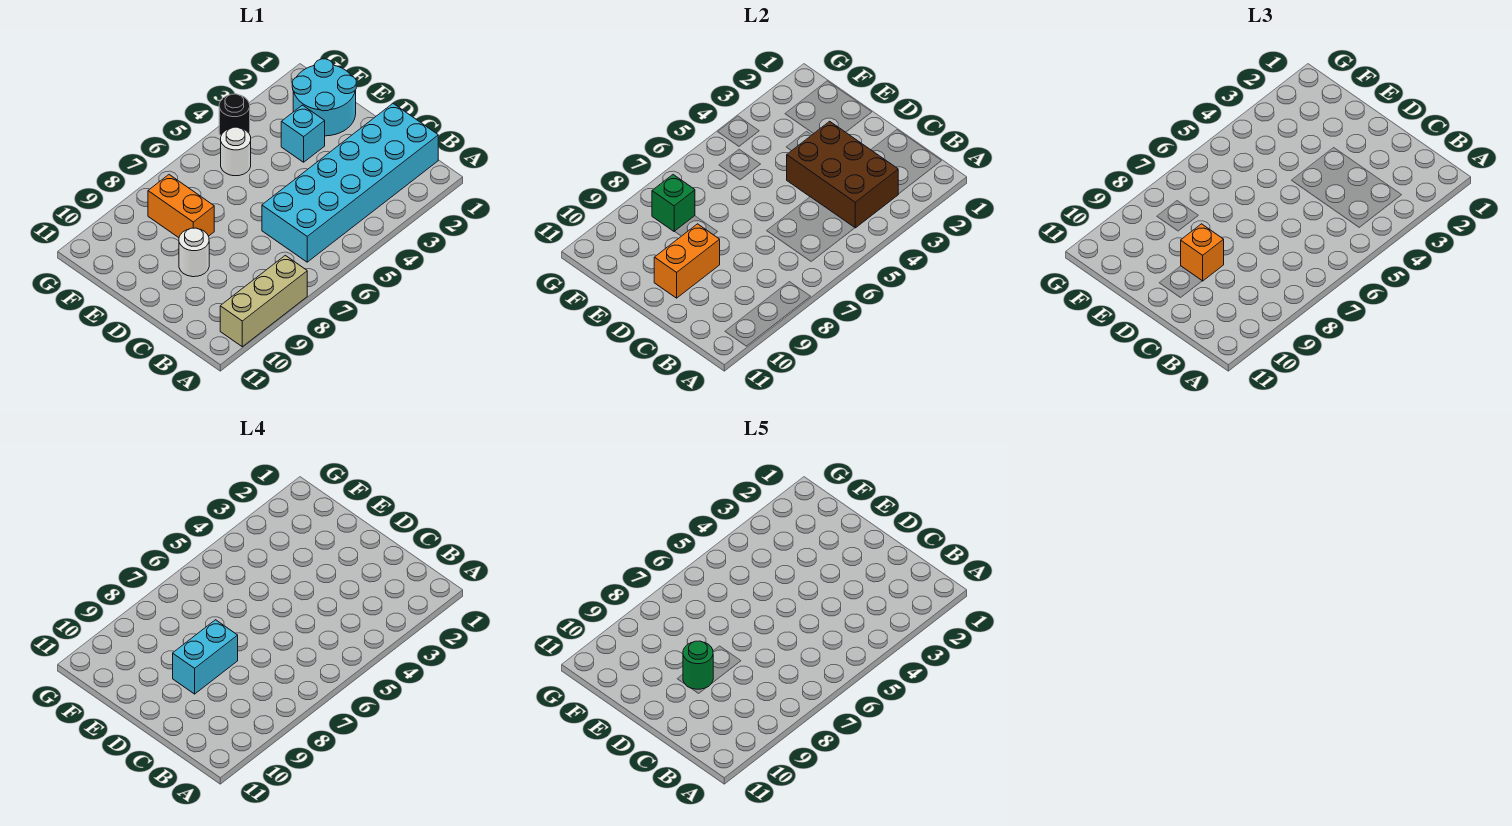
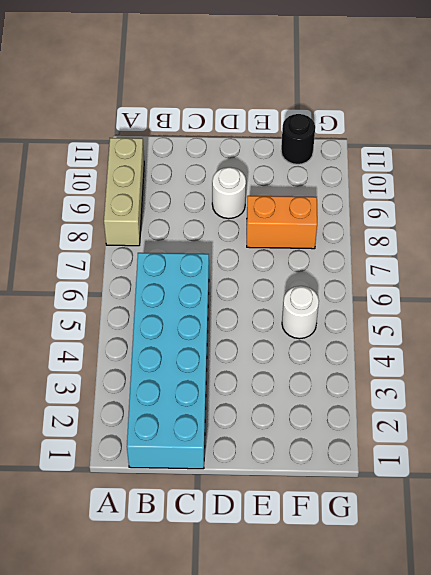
black 1x1 round brick [281,114,315,164] -> black 1x1 round brick moved to [219,94,250,136]
none -> cyan 2x2 round brick [292,59,356,136]
none -> cyan 1x1 brick [281,105,325,162]
none -> brown 2x3 brick [787,121,898,228]

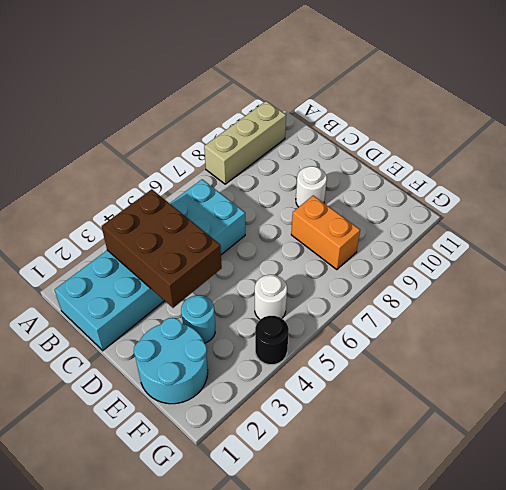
cyan 1x1 round brick [181,295,215,343] -> cyan 1x1 brick [281,105,325,162]
none -> orange 1x2 brick [654,224,720,298]
none -> green 1x1 brick [652,175,695,231]
none -> orange 1x1 brick [1181,224,1224,281]

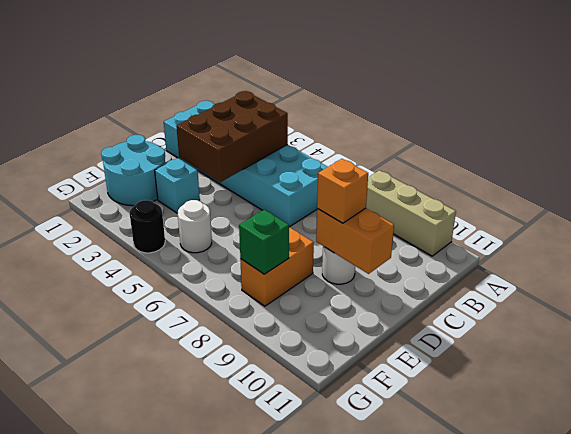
none -> cyan 1x2 brick [173,620,238,694]
none -> green 1x1 round brick [683,641,713,689]

